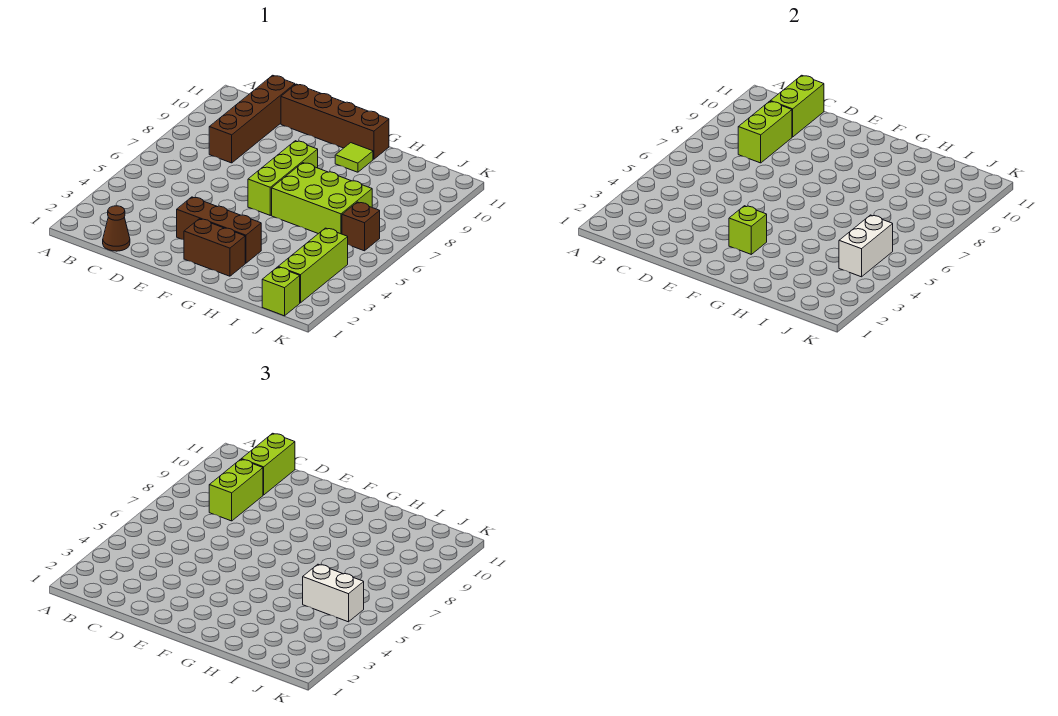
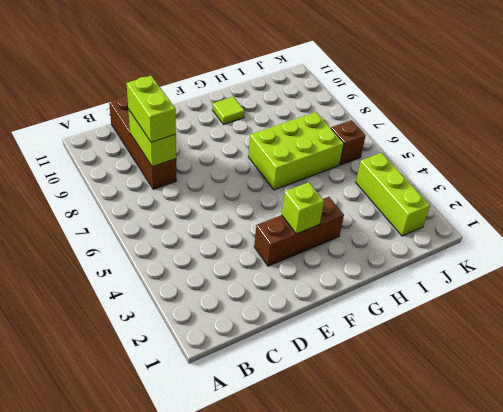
none -> brown 1x1 cone [103,206,130,251]
none -> brown 1x4 brick [281,84,389,159]
none -> brown 1x2 brick [184,219,245,276]

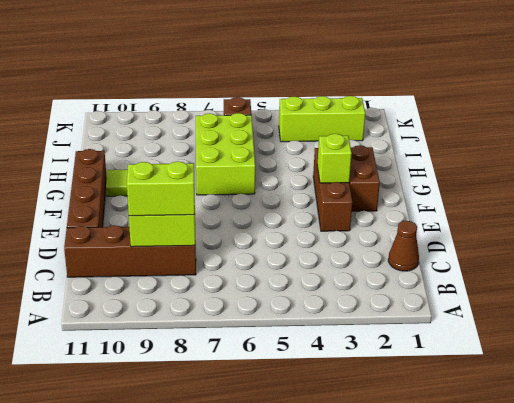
none -> lime 1x3 brick [248,141,318,215]
none -> lime 1x1 brick [262,267,300,316]
none -> lime 1x2 brick [770,75,824,137]

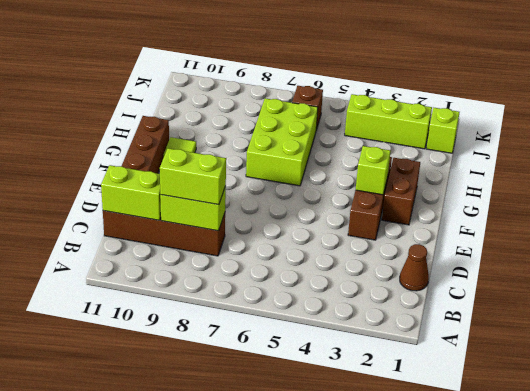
none -> lime 1x3 brick [248,141,318,215]
none -> white 1x2 brick [839,215,893,277]
none -> lime 1x2 brick [241,433,295,495]

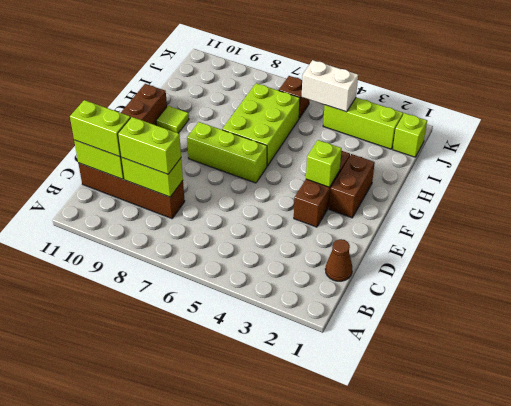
none -> white 1x2 brick [303,564,364,622]

